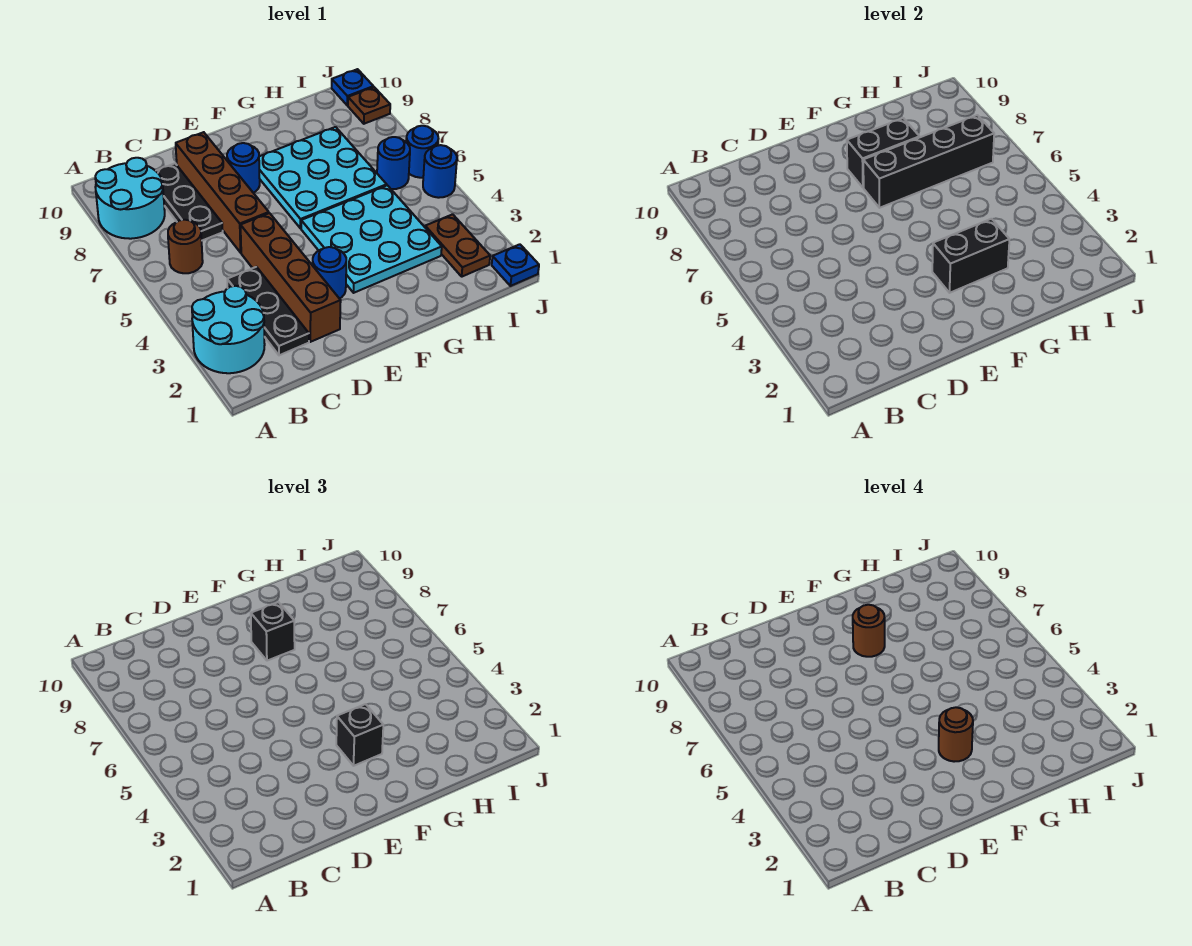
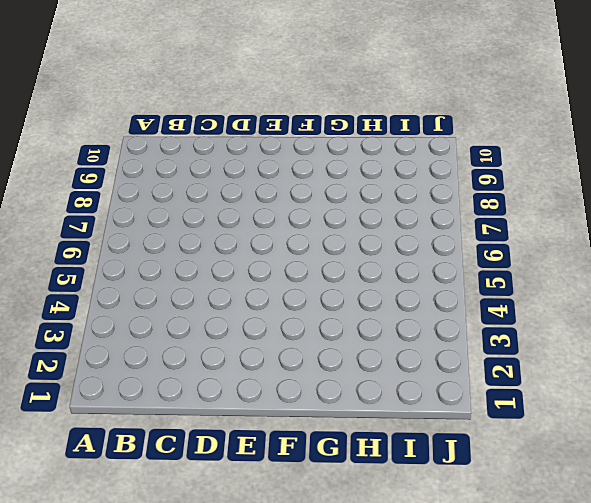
none -> cyan 2x2 round brick [192,286,265,373]
none -> cyan 2x2 round brick [95,158,165,239]
none -> brown 1x1 round brick [168,220,203,273]

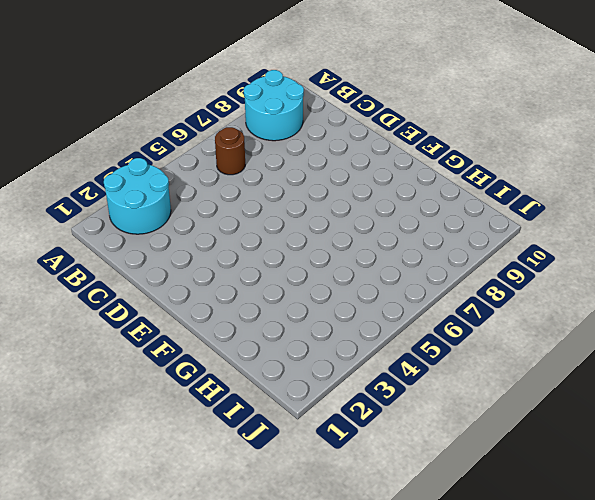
none -> black 1x3 plate [227,267,309,355]
none -> black 1x3 plate [156,163,223,240]
none -> brown 1x4 brick [241,213,341,342]

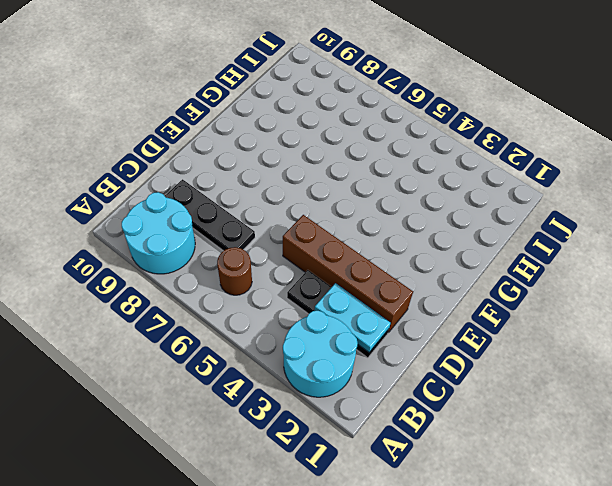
cyan 1x2 plate [314,283,391,352] -> none
none -> brown 1x4 brick [176,132,269,253]
none -> blue 1x1 round brick [313,247,346,299]
none -> blue 1x1 round brick [227,143,260,193]

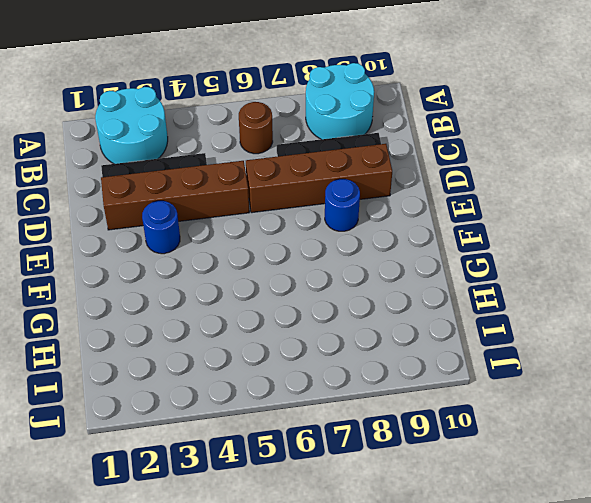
none -> cyan 3x3 plate [301,185,442,293]
none -> cyan 3x3 plate [259,127,387,228]
none -> brown 1x2 plate [425,214,490,277]

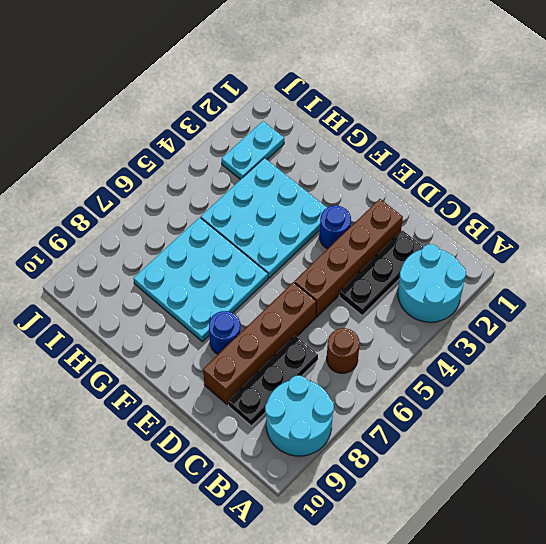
cyan 1x2 plate [222,121,284,180] -> brown 1x2 plate [425,214,490,277]
none -> blue 1x1 round brick [377,137,410,189]
none -> blue 1x1 plate [492,244,539,286]
none -> blue 1x1 round brick [423,145,457,198]

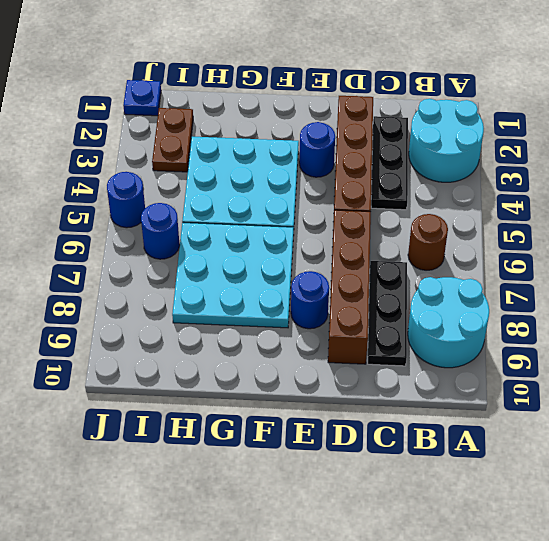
none -> blue 1x1 round brick [406,126,439,178]
none -> brown 1x1 plate [348,87,390,124]
none -> blue 1x1 plate [332,69,373,105]

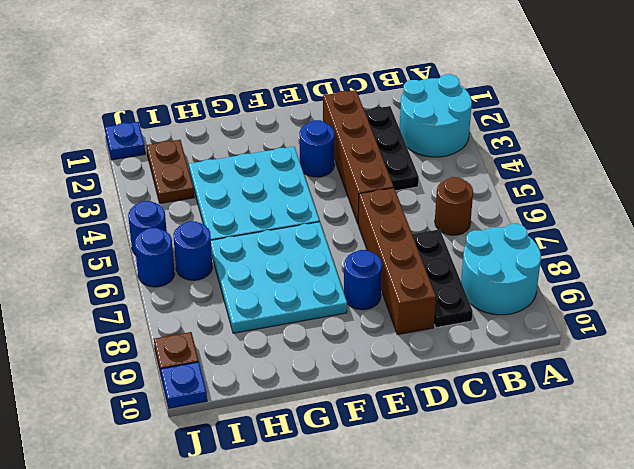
none -> black 1x2 brick [932,219,1009,293]
none -> black 1x4 brick [863,115,994,208]
none -> black 1x2 brick [847,118,920,188]

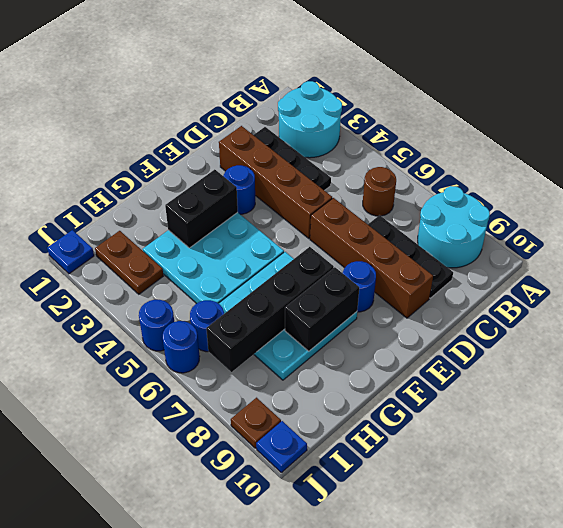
none -> black 1x1 brick [336,704,383,766]
none -> black 1x1 brick [251,602,295,661]
none -> brown 1x1 round brick [939,707,973,762]

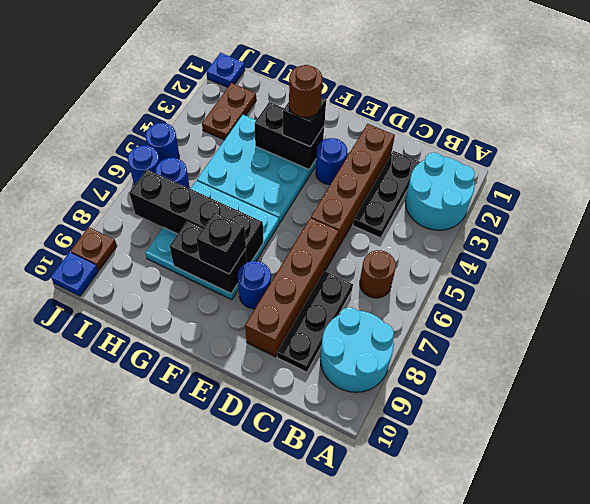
none -> brown 1x1 round brick [853,605,885,657]

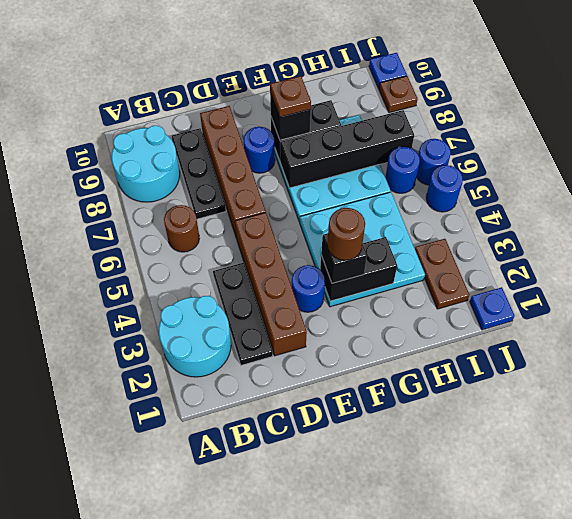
brown 1x1 plate [270,76,311,117] -> brown 1x1 round brick [853,605,885,657]

